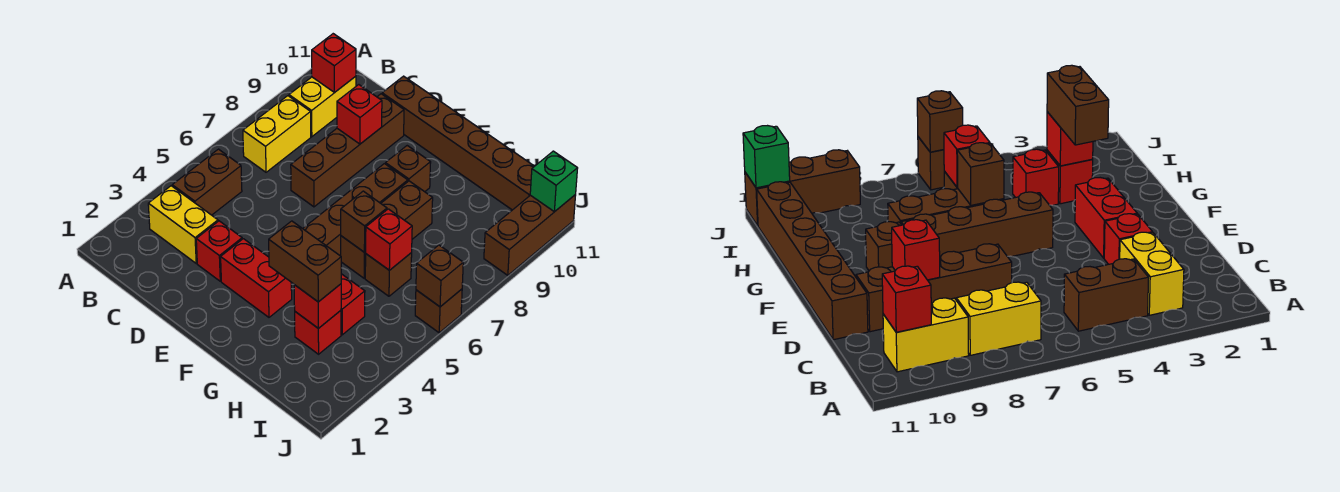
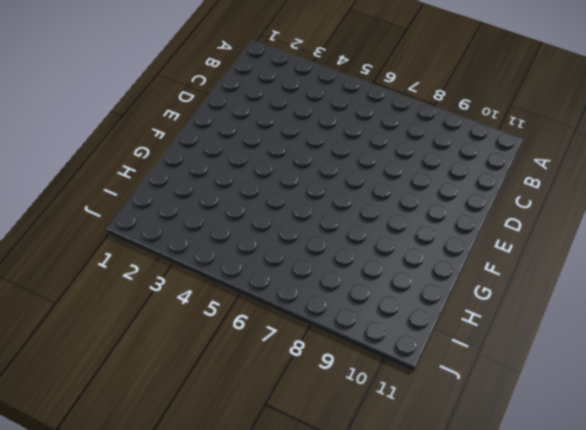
none -> yellow 1x2 brick [148,186,218,263]
none -> brown 1x2 brick [172,149,242,215]
none -> yellow 1x2 brick [243,96,311,172]

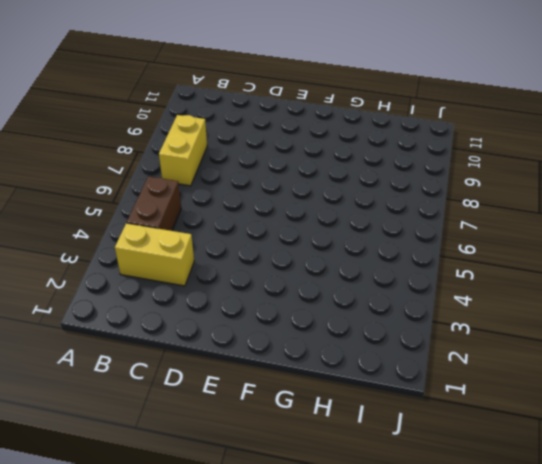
none -> yellow 1x2 brick [289,76,356,137]
none -> red 1x1 brick [196,221,242,281]
none -> brown 1x4 brick [291,94,404,207]

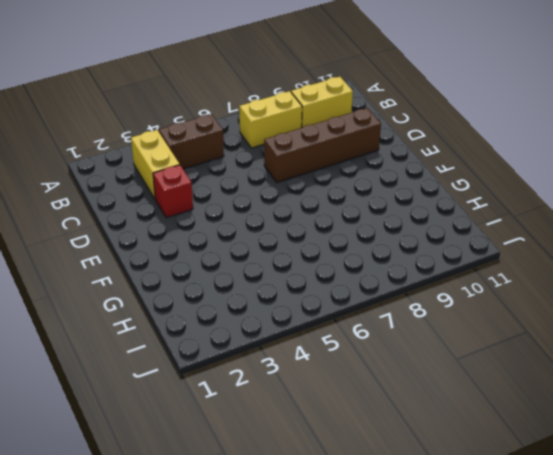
none -> brown 1x6 brick [382,76,534,210]
none -> red 1x2 brick [221,239,292,317]
none -> brown 1x4 brick [303,164,408,256]

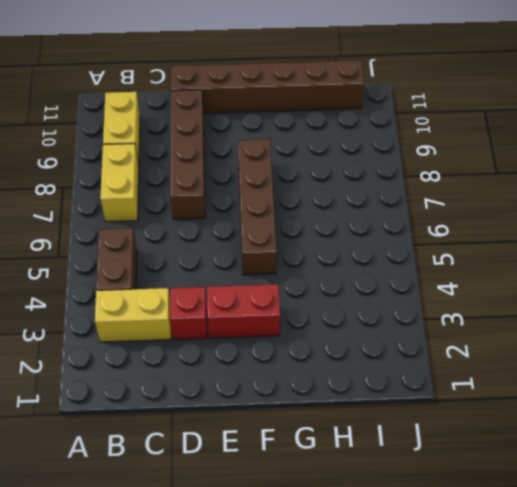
none -> brown 1x1 brick [385,146,431,192]
none -> brown 1x3 brick [341,181,433,278]
none -> red 1x1 brick [295,311,341,354]

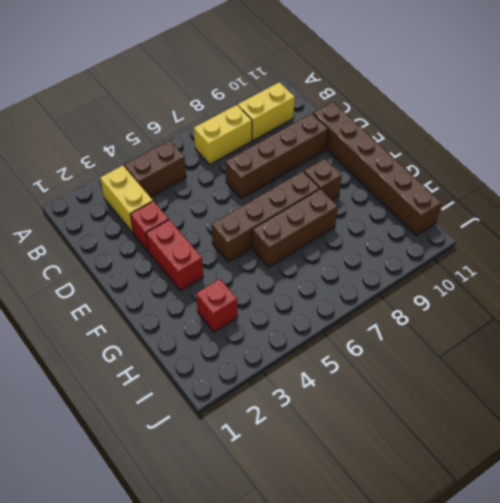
none -> red 1x1 brick [341,274,365,335]
none -> brown 1x1 brick [365,253,412,296]
none -> brown 1x1 brick [415,289,462,333]

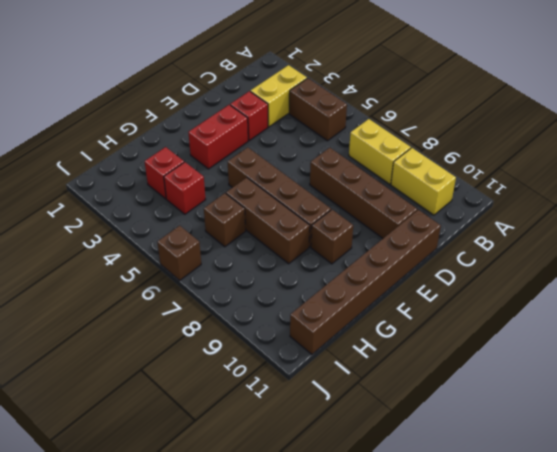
none -> brown 1x3 brick [484,195,576,275]
none -> red 1x1 brick [312,34,356,92]
none -> red 1x1 brick [337,85,382,144]

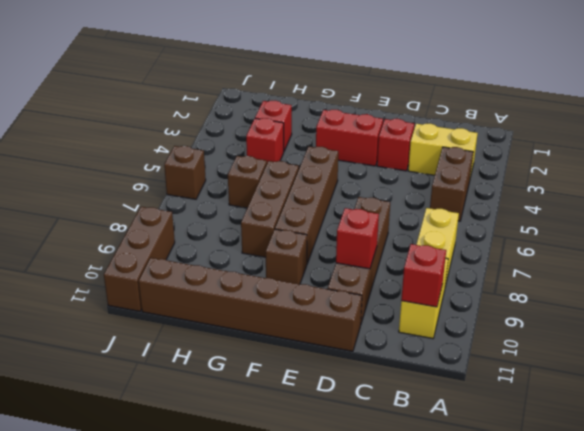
none -> brown 1x1 brick [341,191,387,252]
none -> red 1x1 brick [294,284,341,328]
none -> red 1x1 brick [366,209,412,270]

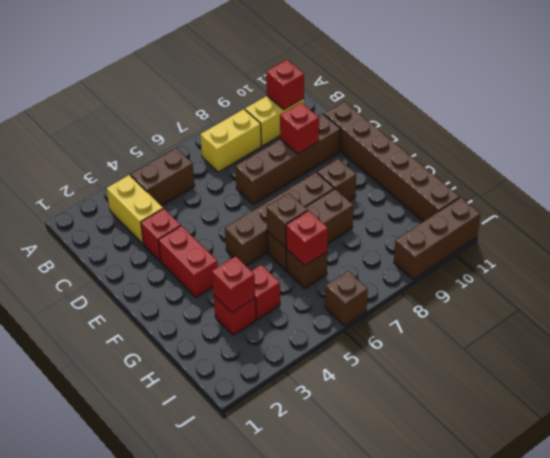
none -> brown 1x1 brick [416,245,463,307]
none -> green 1x1 brick [530,151,578,212]
none -> brown 1x2 brick [269,221,341,302]

